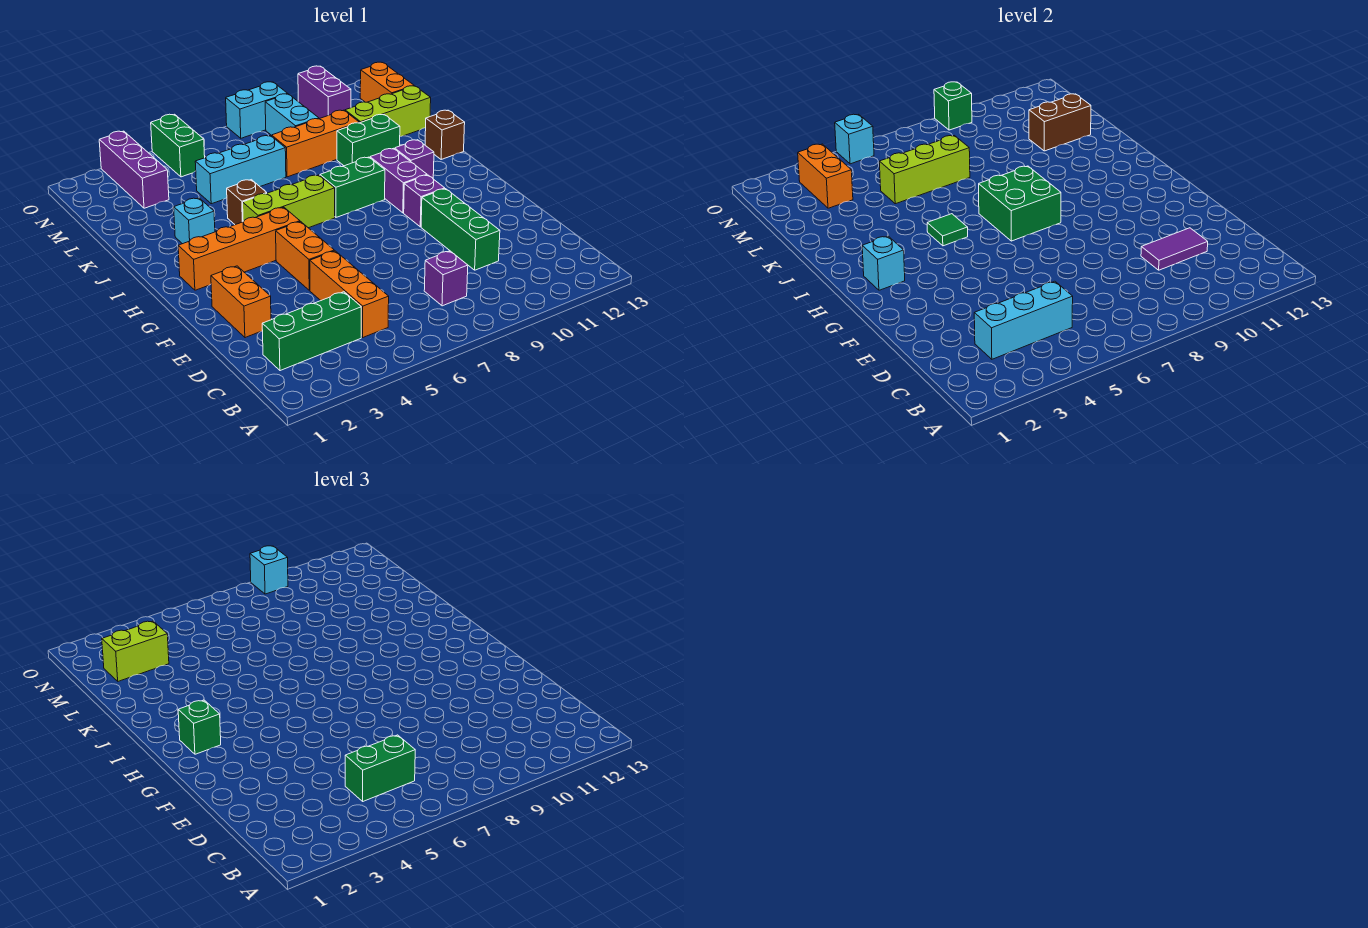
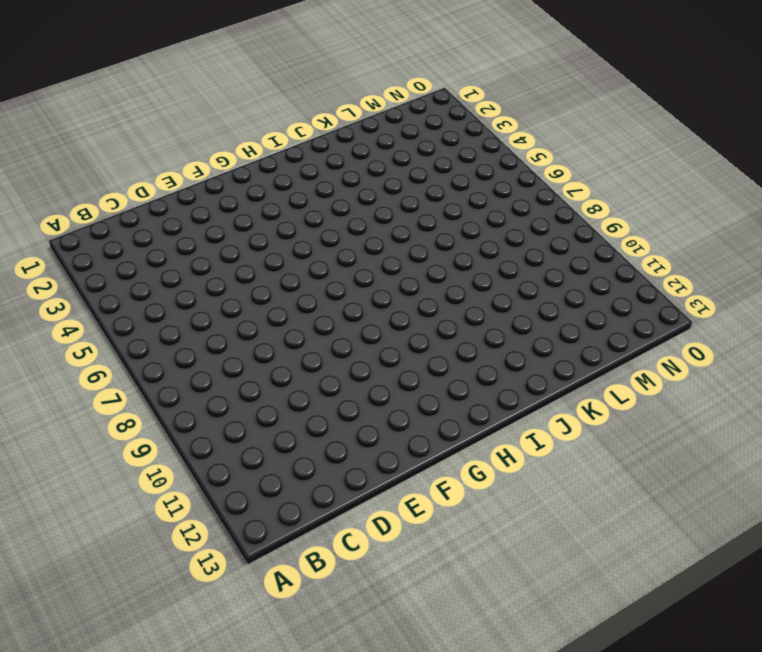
none -> green 1x3 brick [262,292,361,371]
none -> orange 1x3 brick [310,251,389,337]
none -> purple 1x1 brick [424,251,468,306]
none -> green 1x3 brick [421,189,500,270]

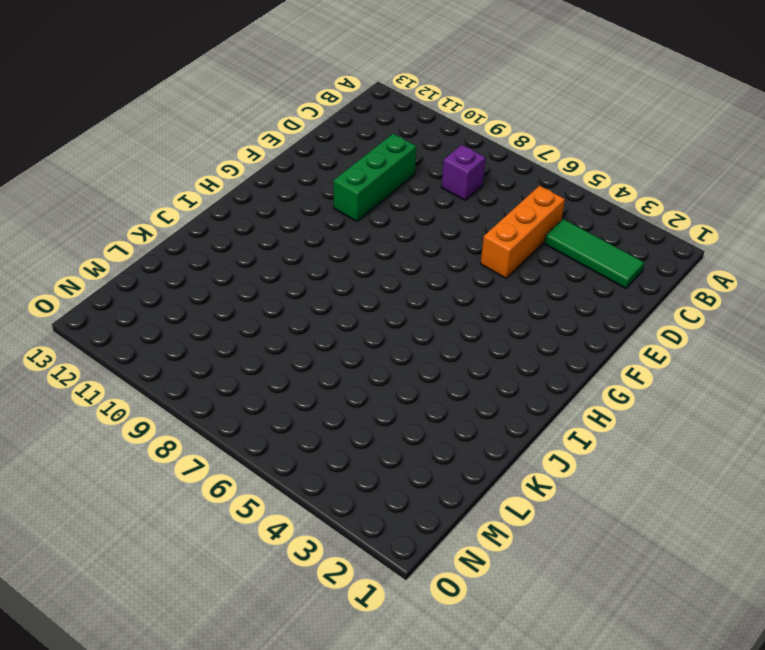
green 1x3 tile [545,219,644,288] -> green 1x3 brick [262,292,361,371]
none -> orange 1x2 brick [211,266,271,338]
none -> orange 1x2 brick [276,222,334,290]
none -> purple 1x1 brick [404,175,445,227]
none -> orange 1x4 brick [178,207,300,290]

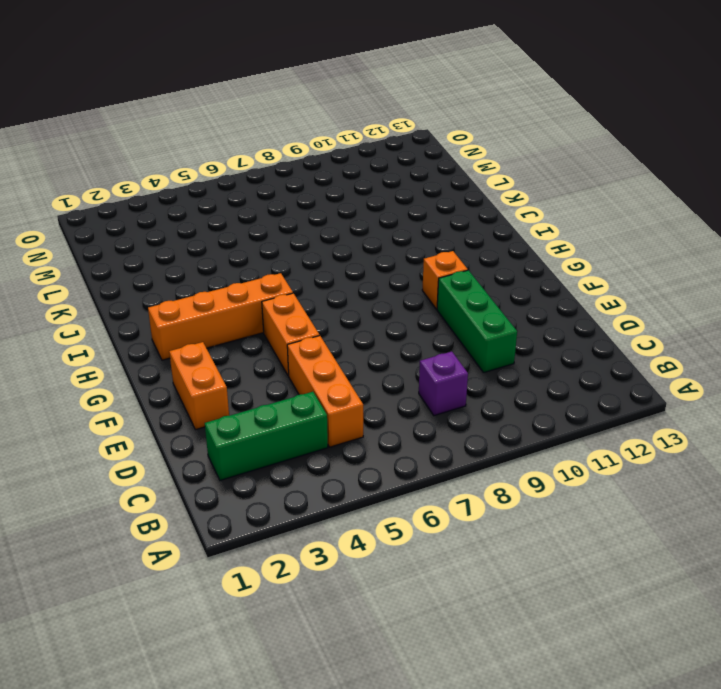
orange 1x1 brick [422,251,468,309] -> purple 1x1 brick [404,175,445,227]
none -> purple 1x2 brick [370,148,427,213]
none -> lime 1x3 brick [243,175,335,228]
none -> green 1x2 brick [320,157,385,217]
none -> purple 1x1 brick [395,140,434,178]

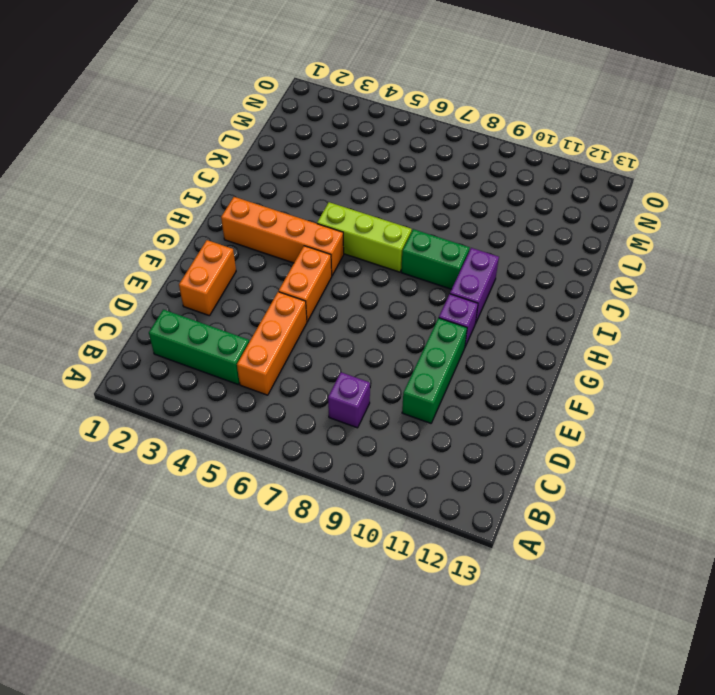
none -> purple 1x1 brick [395,140,434,178]
none -> cyan 1x1 brick [174,198,215,244]
none -> brown 1x1 brick [227,180,267,225]
none -> brown 1x1 brick [425,110,465,159]

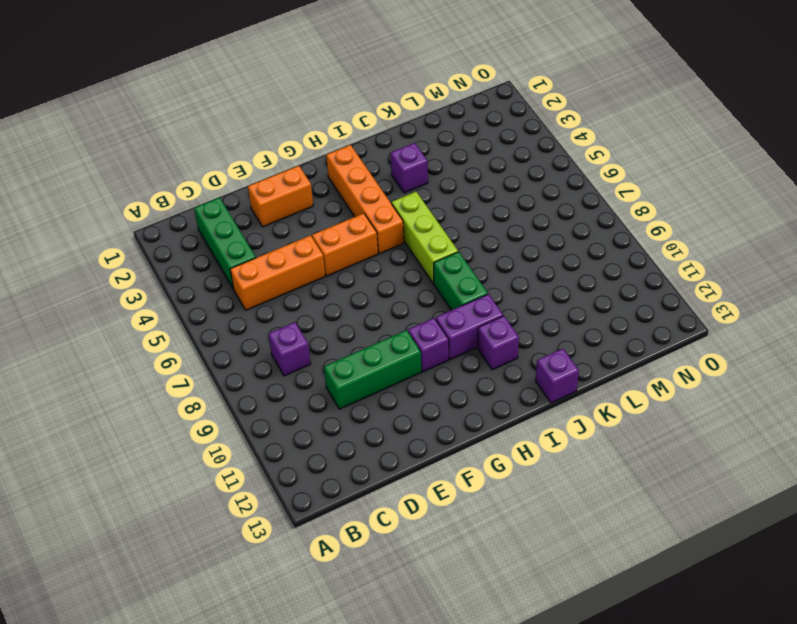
purple 1x1 brick [391,143,428,193] -> cyan 1x1 brick [174,198,215,244]
purple 1x1 brick [536,349,579,403] -> brown 1x1 brick [425,110,465,159]
none -> brown 1x1 brick [227,180,267,225]
none -> green 1x2 brick [337,115,400,166]
none -> cyan 1x3 brick [195,136,286,204]
none -> orange 1x3 brick [272,110,359,177]

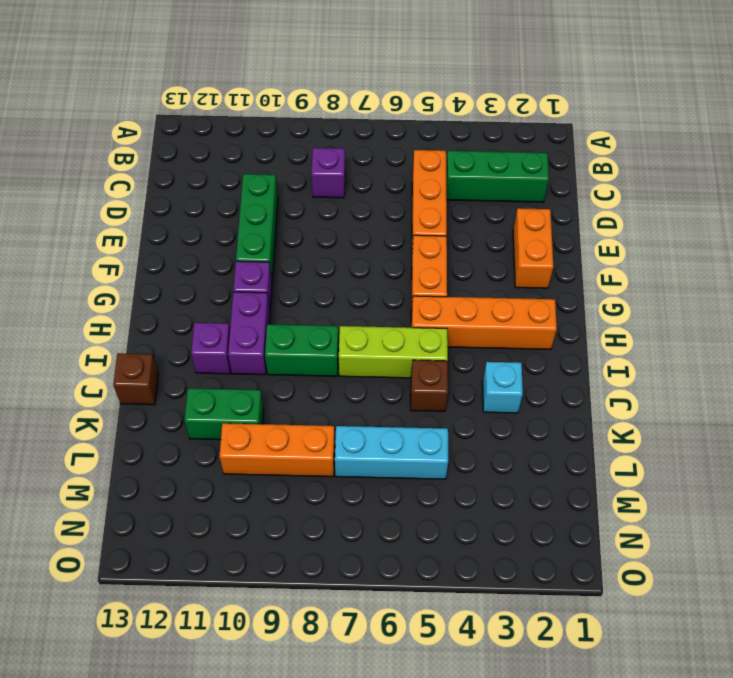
none -> lime 1x3 brick [345,86,431,136]
none -> purple 1x3 brick [99,131,169,208]
none -> cyan 1x2 brick [265,94,319,135]
none -> orange 1x2 brick [360,62,414,102]

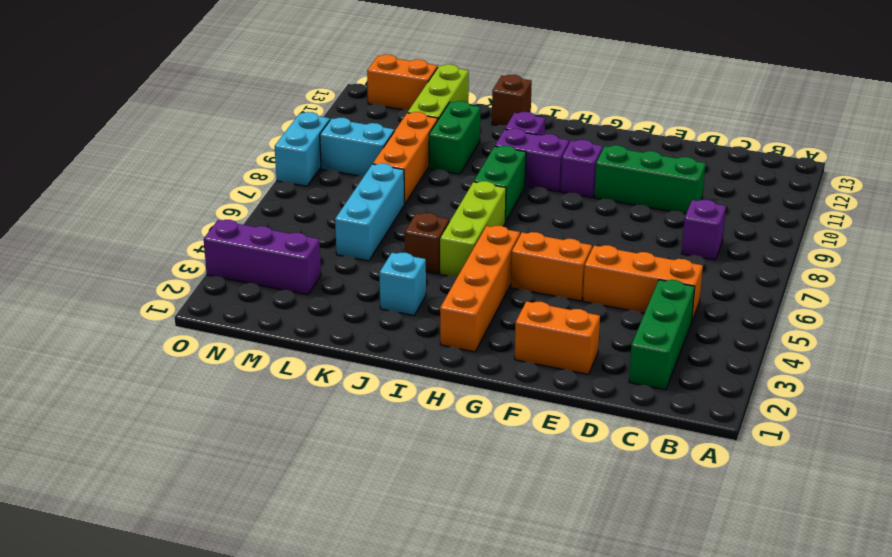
none -> green 1x2 brick [151,114,205,177]
none -> purple 1x2 brick [298,66,351,119]
none -> cyan 1x3 brick [974,281,1073,359]
none -> purple 1x2 tile [1141,228,1208,270]

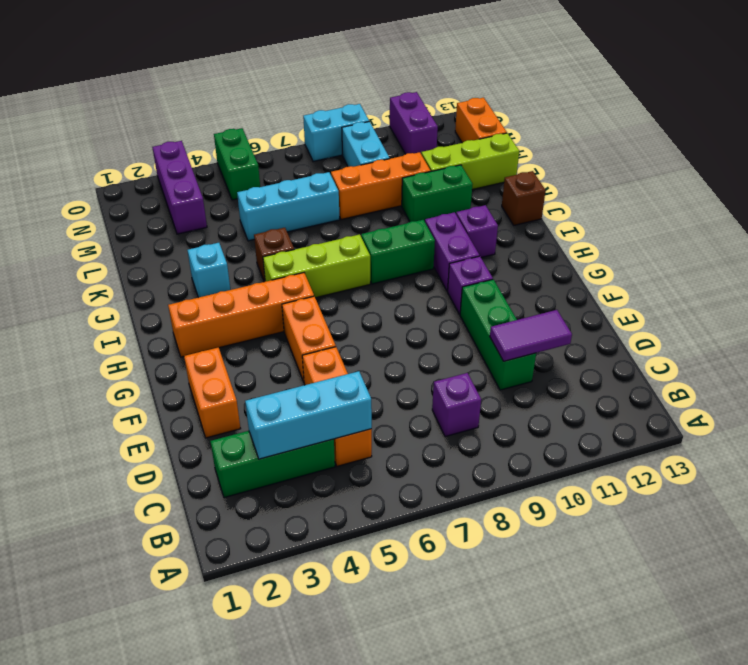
none -> cyan 1x1 brick [862,236,905,290]
none -> green 2x2 brick [979,166,1061,241]
none -> green 1x1 tile [927,214,968,246]
none -> lime 1x3 brick [879,136,970,204]

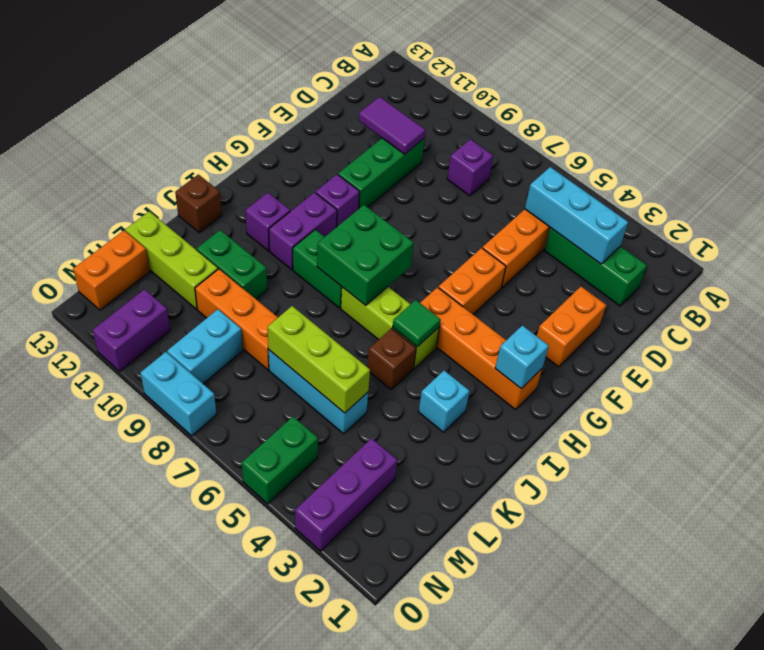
none -> brown 1x2 brick [1029,94,1091,151]
none -> orange 1x2 brick [798,144,853,208]
none -> cyan 1x1 brick [835,114,874,164]
none -> green 1x1 brick [934,82,972,130]

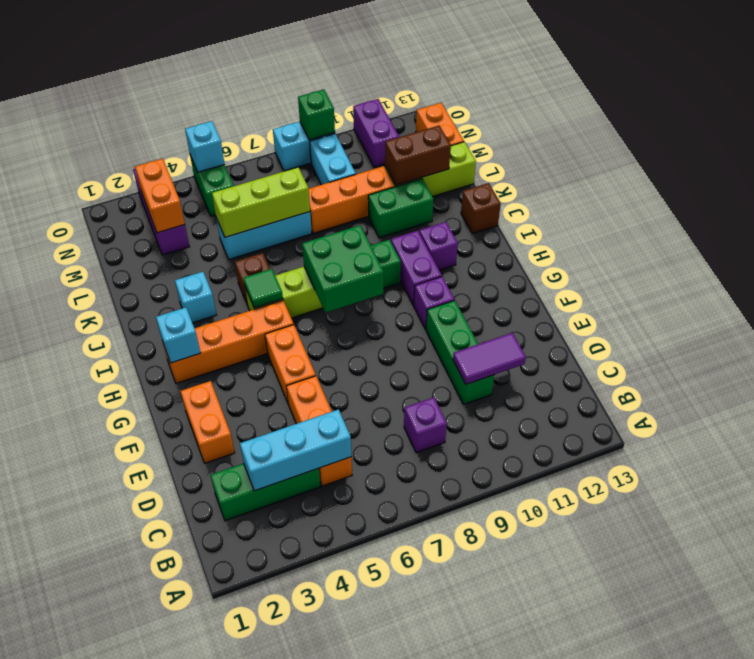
none -> green 1x2 brick [345,735,415,801]
none -> green 1x1 brick [178,700,221,754]
none -> lime 1x2 brick [102,621,169,681]
none -> cyan 1x1 brick [250,546,288,594]

